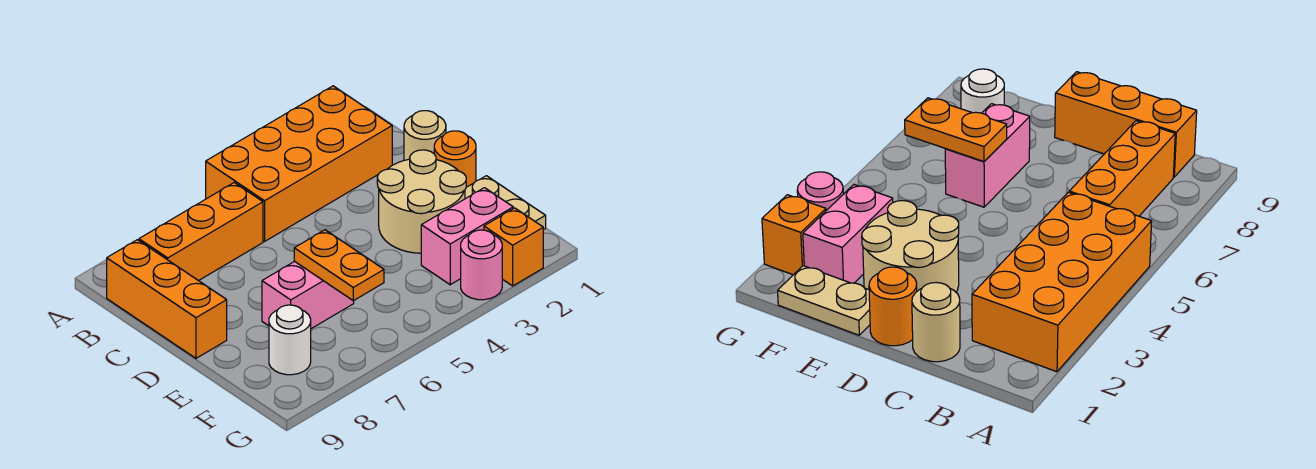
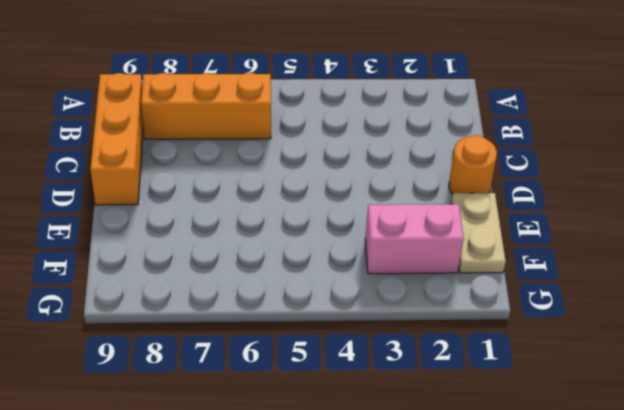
none -> orange 2x4 brick [206,86,392,241]
none -> tan 1x1 round brick [404,111,446,160]
none -> tan 2x2 round brick [377,150,466,253]

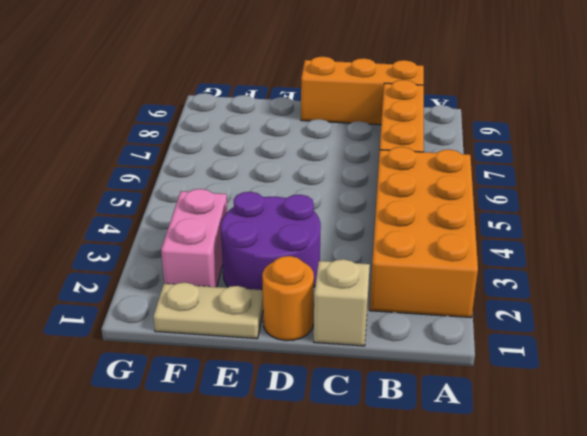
tan 1x1 brick [314,259,370,346] -> tan 1x1 round brick [404,111,446,160]
purple 2x2 round brick [221,192,321,290] -> tan 2x2 round brick [377,150,466,253]
none -> pink 1x2 brick [262,261,354,329]
none -> white 1x1 round brick [269,305,311,375]
none -> orange 1x1 brick [484,208,543,286]

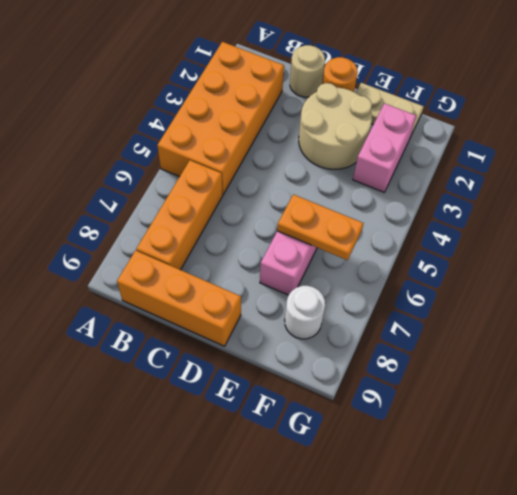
none -> orange 1x1 brick [484,208,543,286]
none -> pink 1x1 round brick [461,230,502,300]

